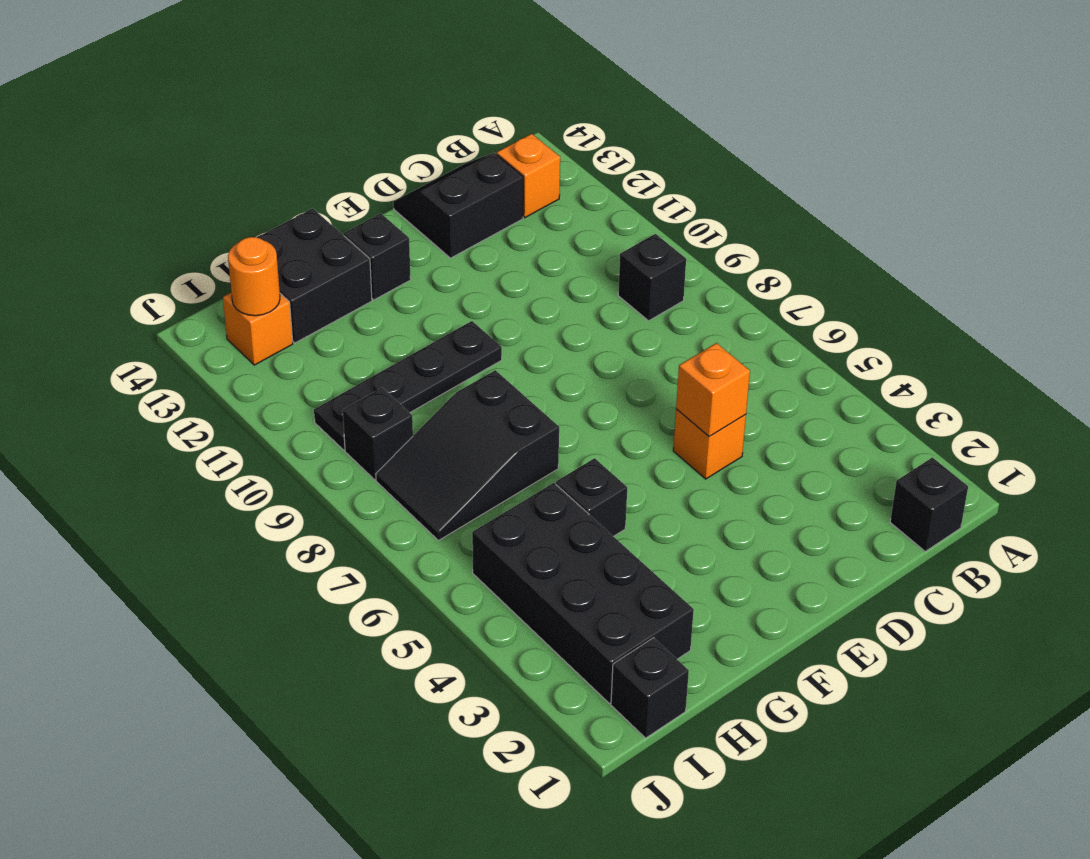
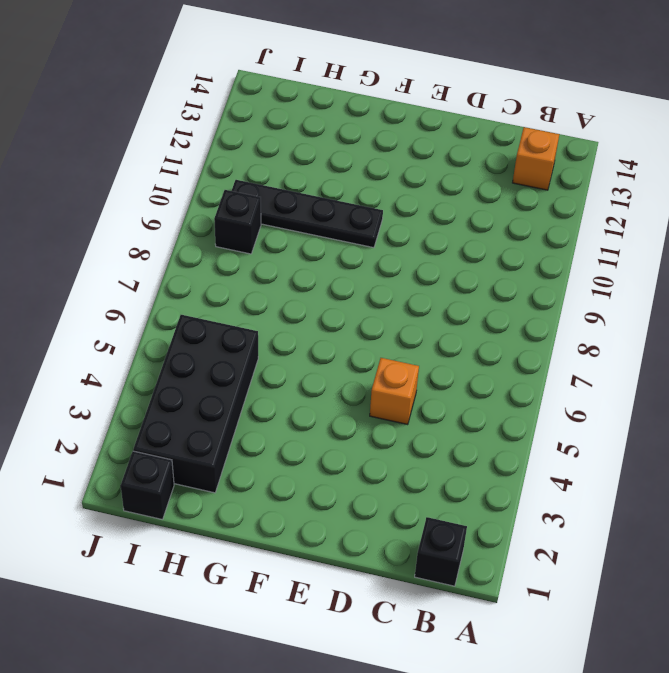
none -> black 1x1 brick [618,234,686,321]
none -> black 2x2 slope [393,153,523,258]
none -> black 1x1 brick [344,214,411,300]

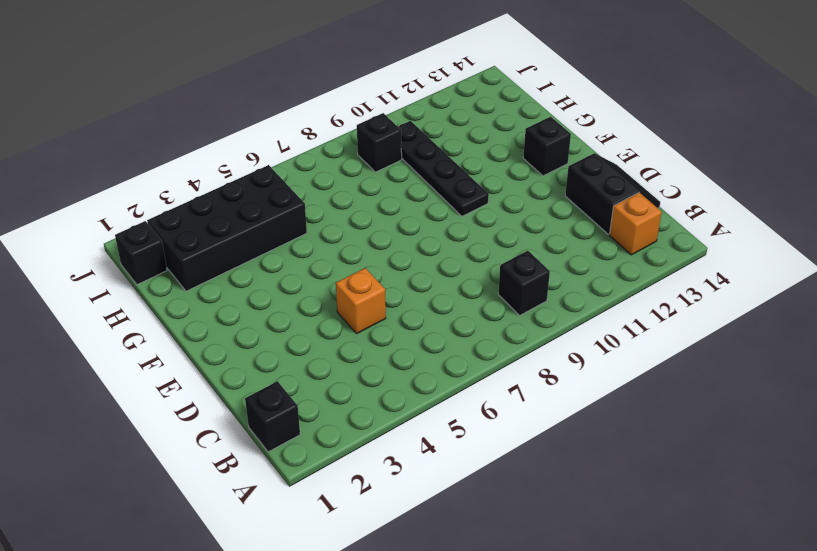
none -> black 1x1 brick [556,458,627,536]
none -> black 2x3 slope [376,370,559,541]
none -> black 2x2 brick [257,208,372,343]

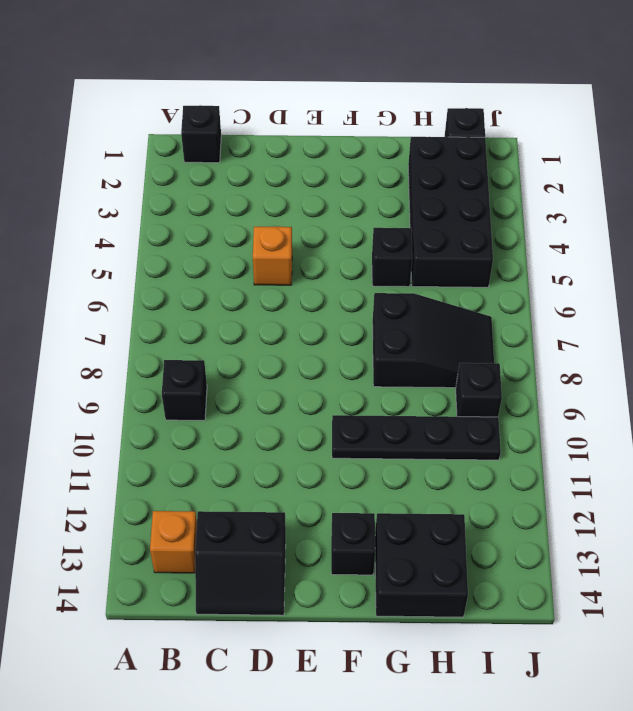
none -> orange 1x1 brick [223,293,293,365]
none -> orange 1x1 brick [676,343,750,437]
none -> orange 1x1 round brick [228,237,280,316]

